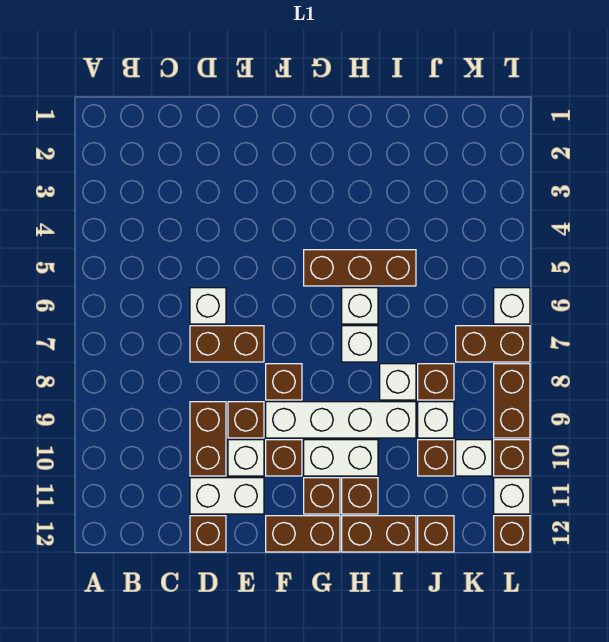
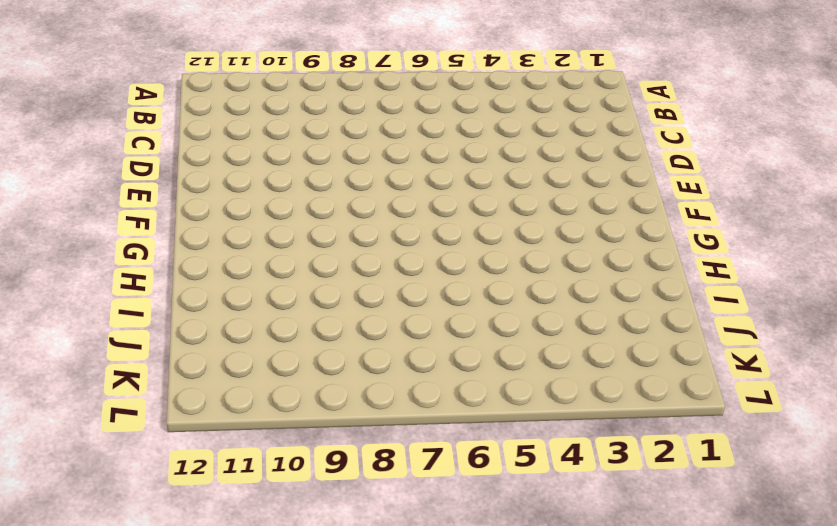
none -> white 1x1 brick [190,288,226,324]
none -> brown 1x2 brick [190,326,264,362]
none -> brown 1x2 brick [190,402,226,476]
none -> white 1x2 brick [190,478,264,514]

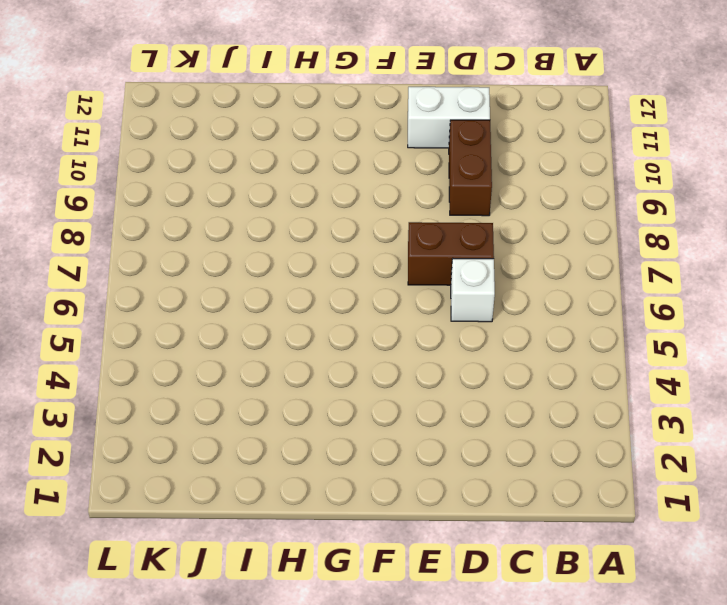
none -> brown 1x1 brick [190,516,226,552]
none -> brown 1x1 brick [228,402,264,438]
none -> white 1x1 brick [228,440,264,476]
none -> brown 1x1 brick [266,364,302,400]

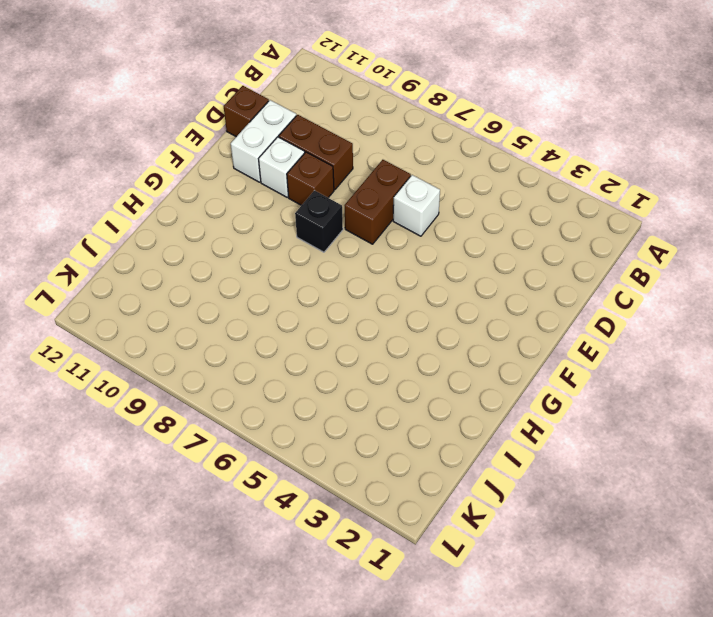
black 1x1 brick [295,191,343,252] -> brown 1x1 brick [266,364,302,400]
none -> white 1x4 brick [266,402,416,438]
none -> brown 1x1 brick [266,440,302,476]
none -> brown 1x2 brick [266,516,340,552]
none -> brown 1x3 brick [304,250,416,286]

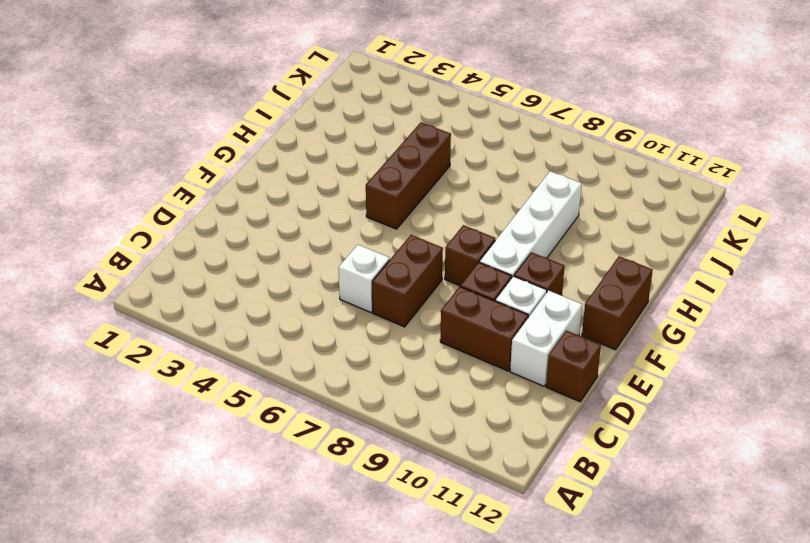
none -> white 1x2 brick [304,440,378,476]
none -> brown 1x1 brick [304,478,340,514]
none -> white 1x1 brick [342,288,378,324]
none -> white 1x1 brick [342,326,378,362]

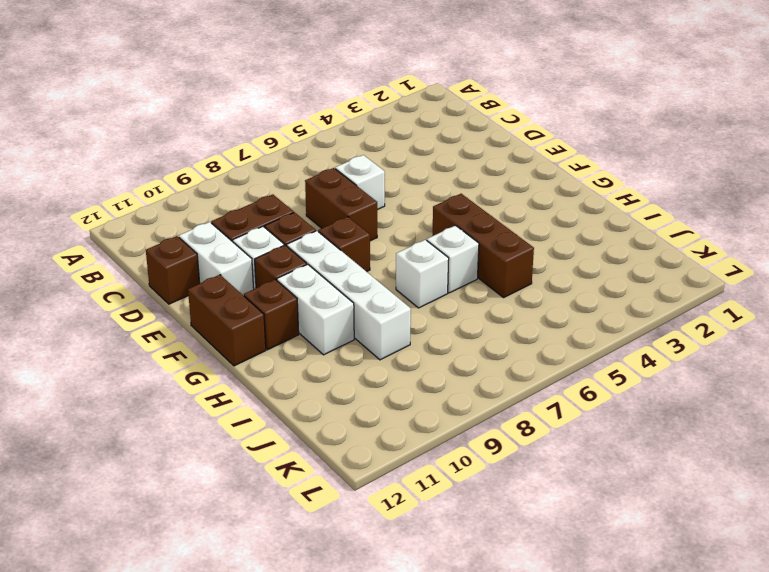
none -> brown 1x1 brick [342,478,378,514]
none -> brown 1x2 brick [342,516,416,552]
none -> white 1x1 brick [380,364,416,400]
none -> brown 1x1 brick [418,364,454,400]

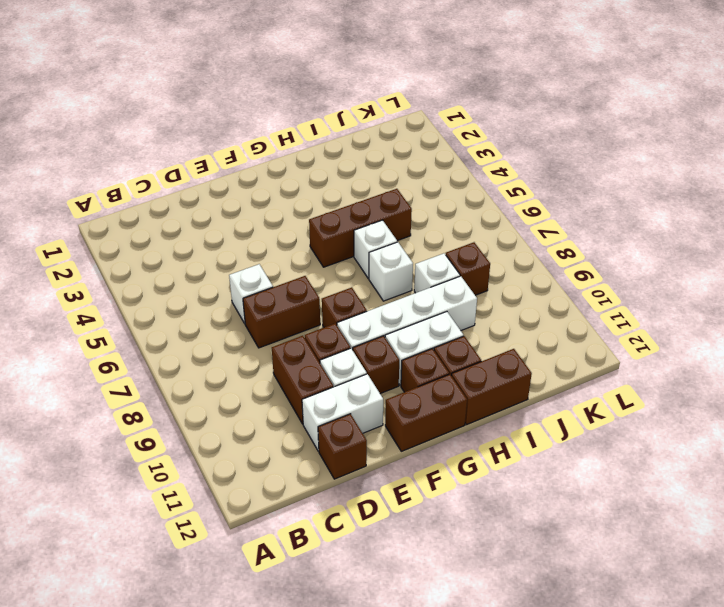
none -> white 1x1 brick [418,402,454,438]
none -> brown 1x1 brick [418,440,454,476]
none -> brown 1x1 brick [418,516,454,552]
none -> brown 1x2 brick [456,326,530,362]

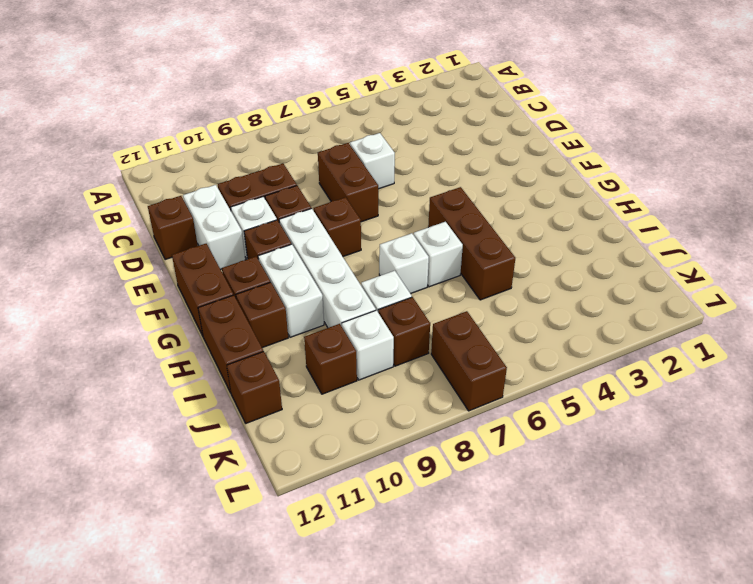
none -> white 1x1 brick [456,440,492,476]
none -> white 1x1 brick [494,288,530,324]
none -> brown 1x2 brick [494,364,530,438]
none -> brown 1x1 brick [494,440,530,476]

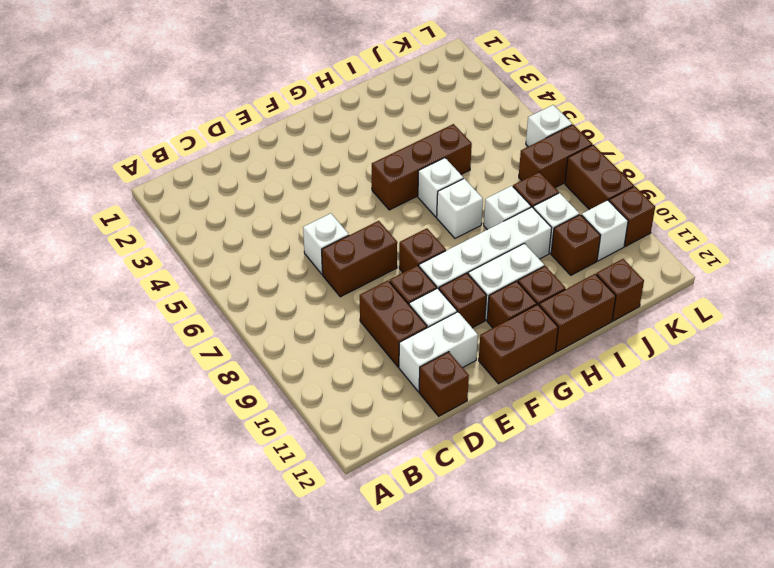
none -> white 1x1 brick [494,478,530,514]
none -> brown 1x1 brick [494,516,530,552]

